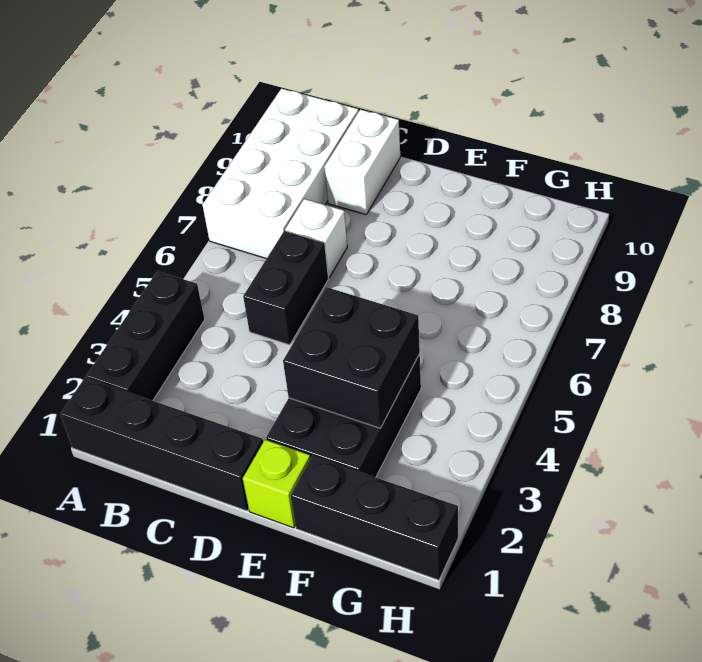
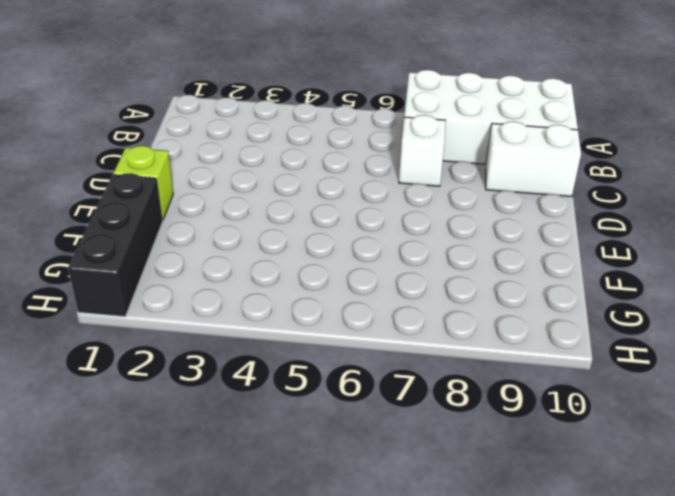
none -> black 1x4 brick [60,378,263,511]
none -> black 1x3 brick [86,271,205,401]

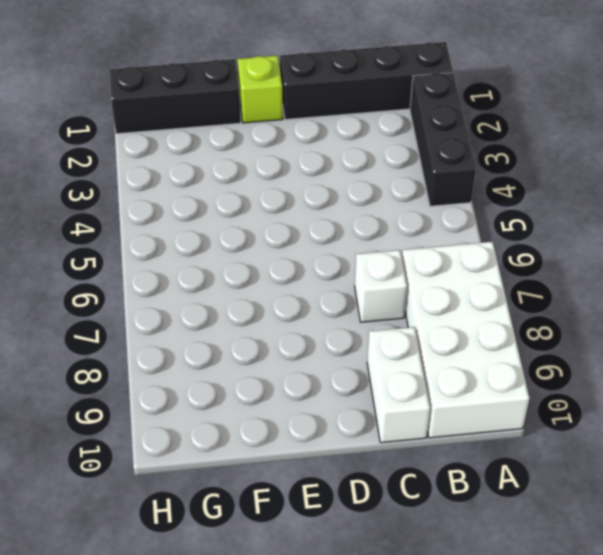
none -> black 1x2 brick [243,231,328,345]
none -> black 2x3 brick [266,354,421,477]

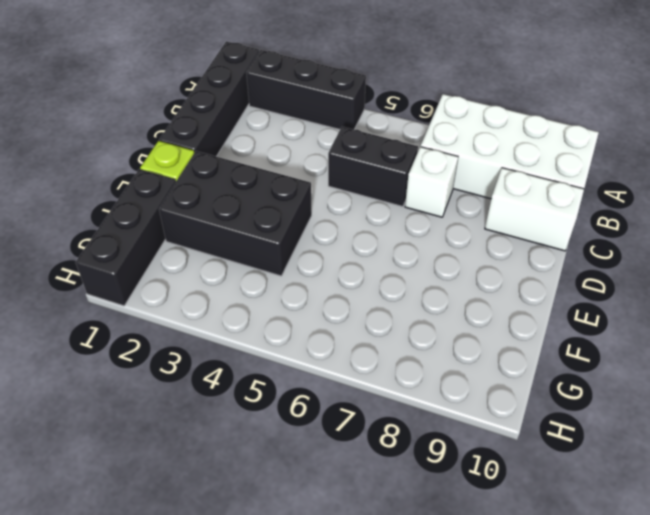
none -> black 2x2 brick [283,287,420,428]

